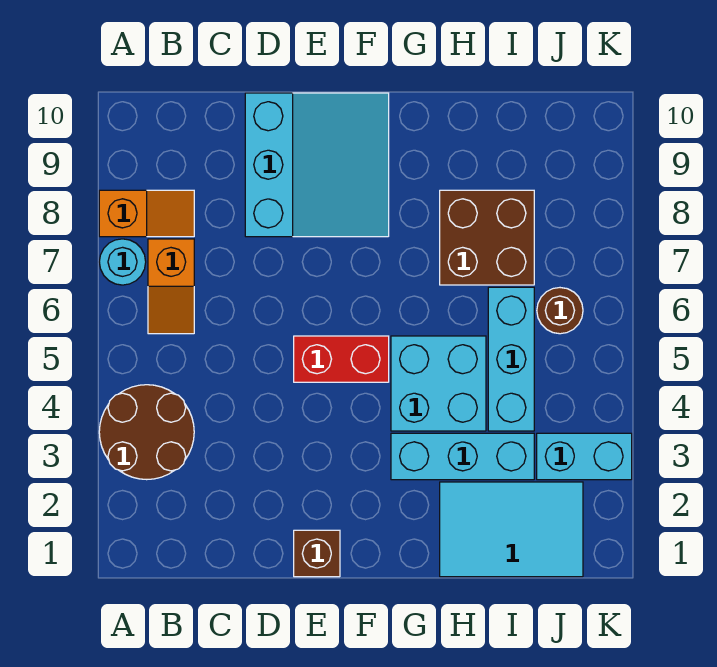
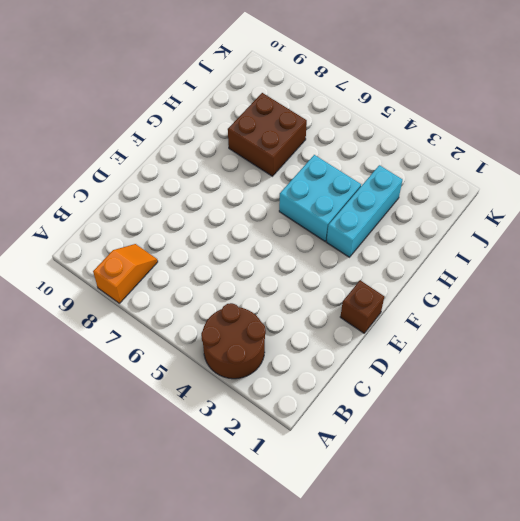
none -> cyan 1x1 round brick [99,239,146,285]
none -> orange 1x2 slope [148,239,194,334]
none -> cyan 3x3 slope [245,93,389,237]

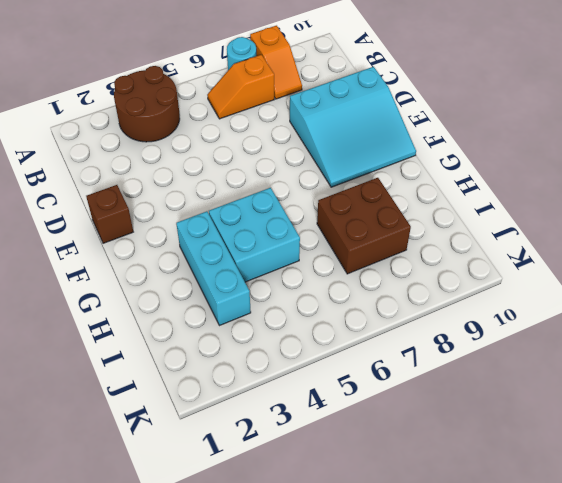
none -> red 1x2 brick [294,336,389,382]
none -> cyan 2x3 tile [440,482,583,577]
none -> cyan 1x3 brick [488,287,534,431]

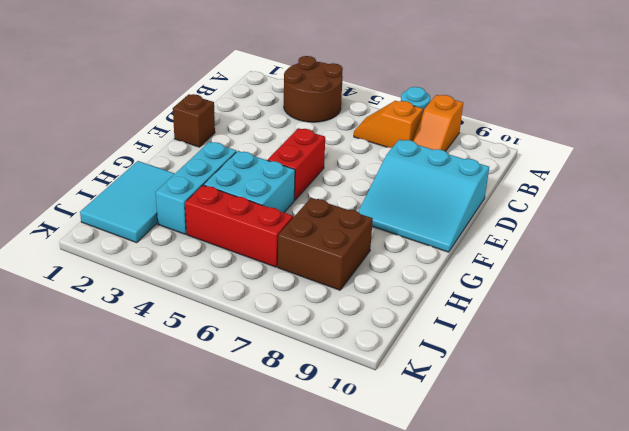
red 1x3 brick [185,185,293,267] -> cyan 1x3 brick [488,287,534,431]
none -> cyan 1x2 brick [537,433,632,480]
none -> brown 1x1 round brick [537,288,583,334]

